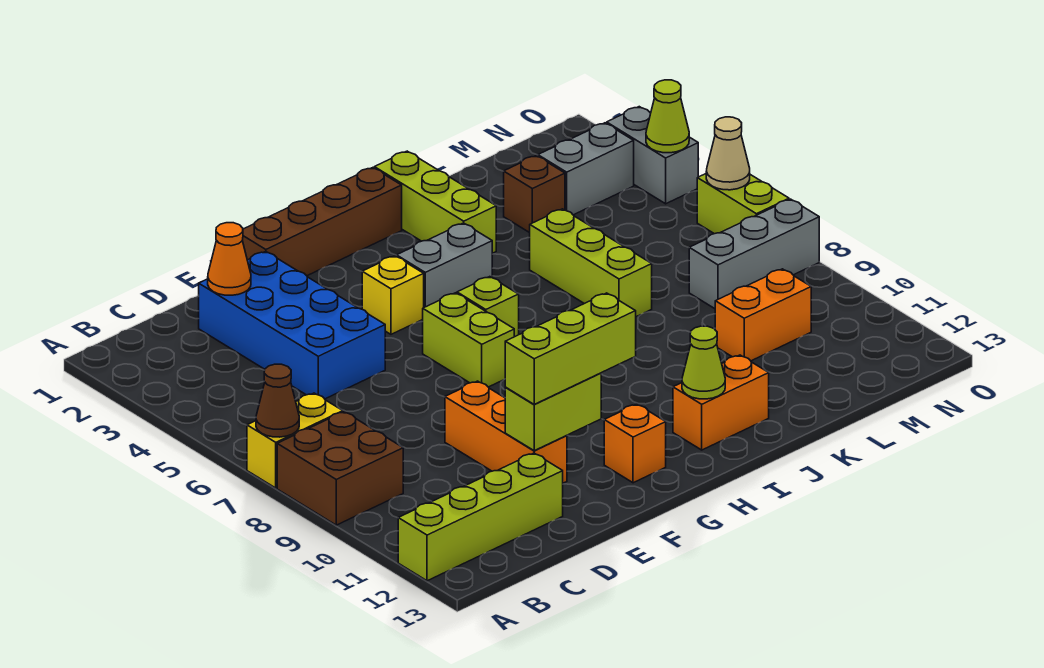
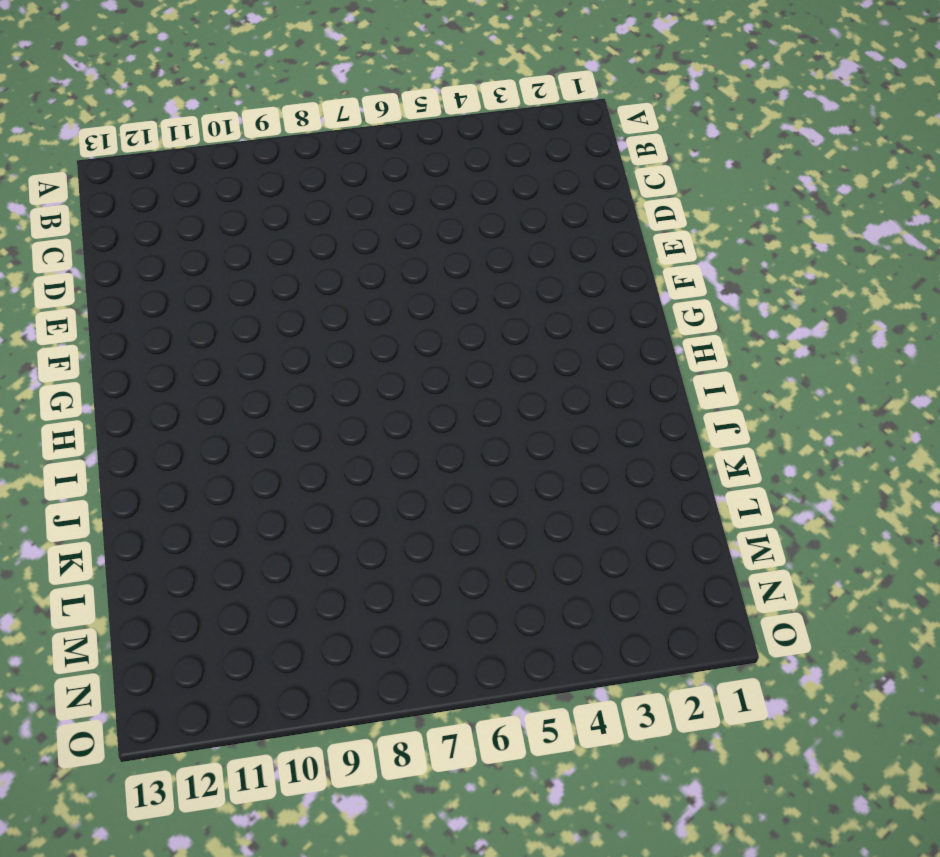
none -> yellow 1x2 brick [247,393,343,488]
none -> brown 2x2 brick [277,412,403,525]
none -> lime 1x4 brick [398,453,563,581]

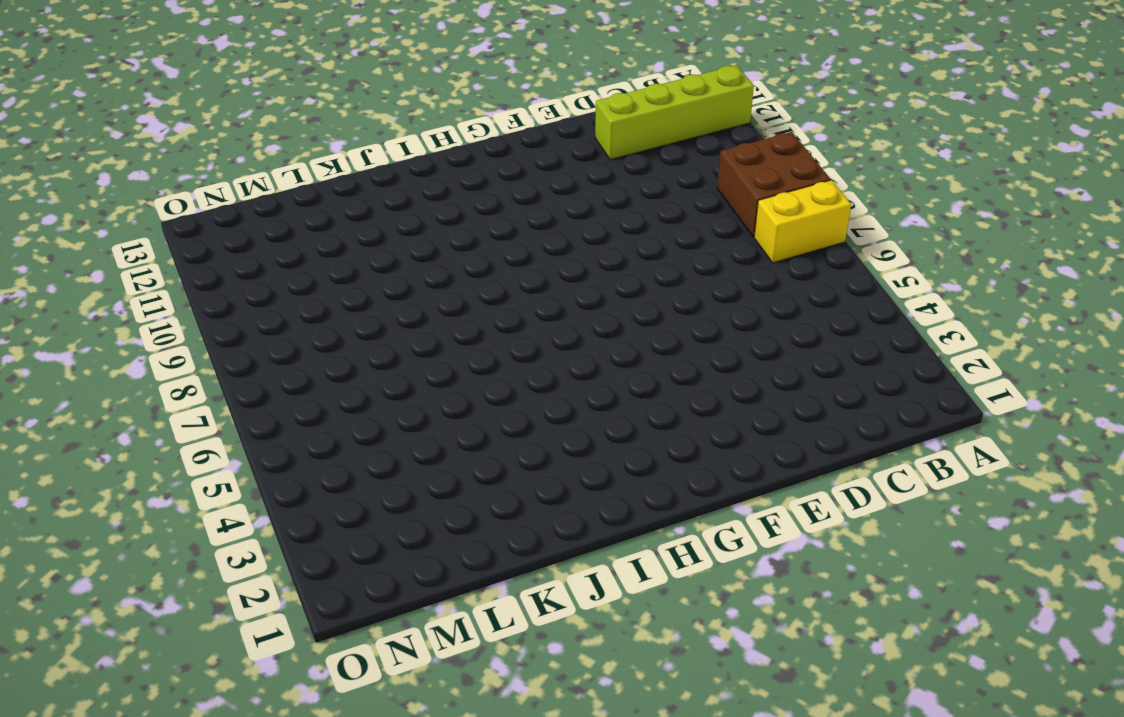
none -> blue 2x4 brick [199,251,385,399]
none -> orange 1x3 brick [445,381,567,483]
none -> brown 1x4 brick [242,168,402,276]

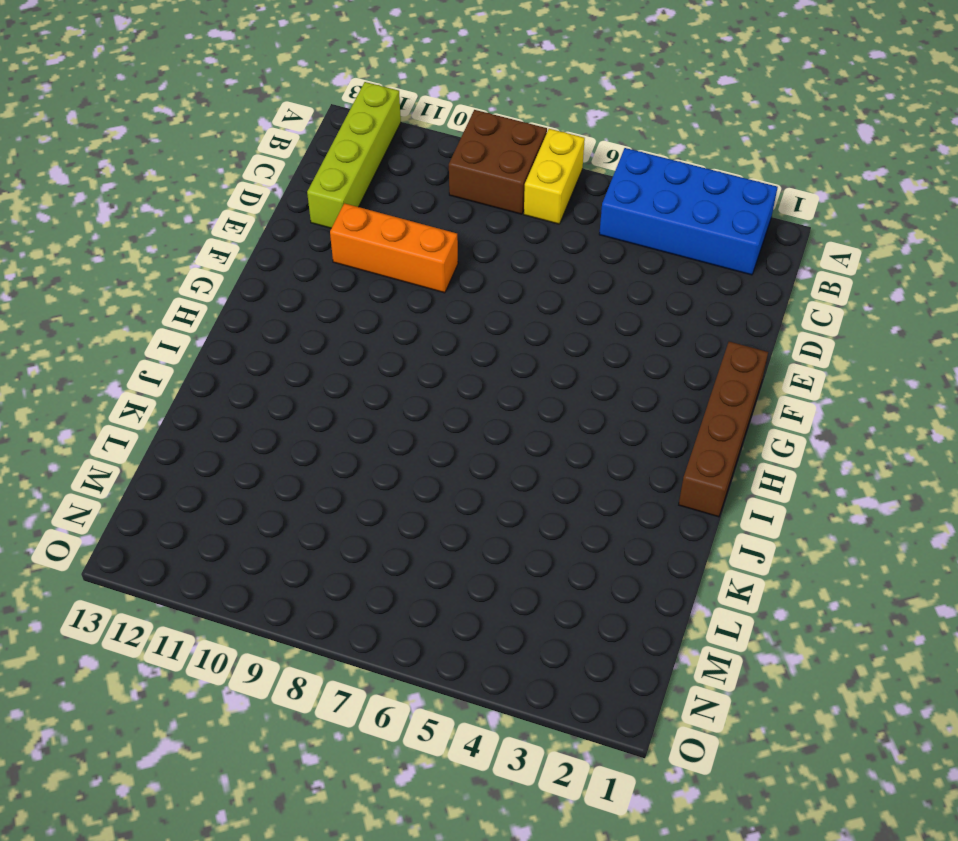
blue 2x4 brick [599,148,778,275] -> blue 2x4 brick moved to [199,251,385,399]
none -> yellow 1x1 brick [362,256,424,334]
none -> lime 1x2 brick [423,293,514,387]
none -> orange 1x1 brick [604,404,666,483]

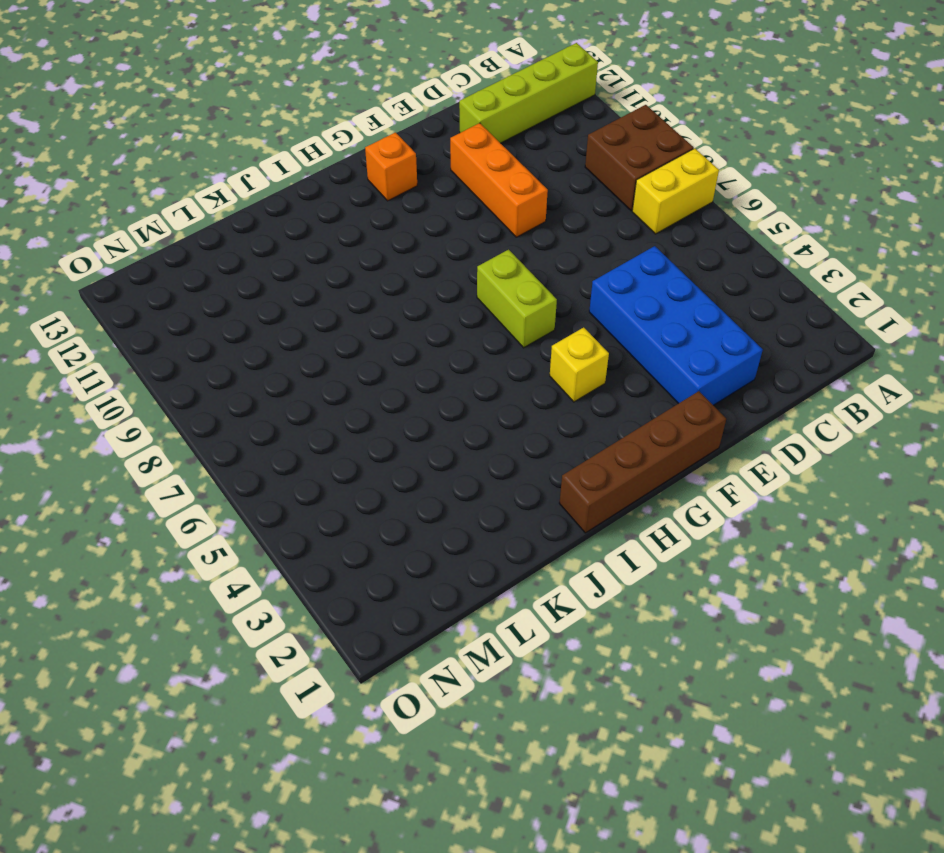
none -> grey 1x2 brick [397,223,492,307]
none -> lime 1x1 brick [457,277,519,337]
none -> orange 1x2 brick [673,355,769,450]

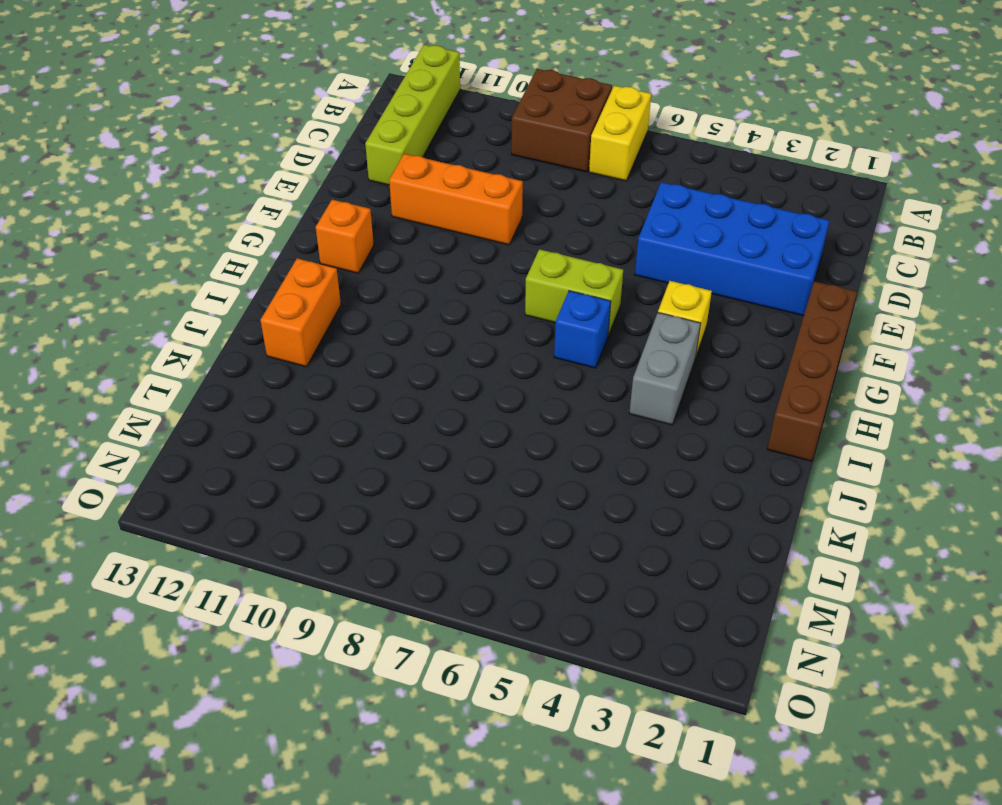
blue 1x1 brick [554,291,611,368] -> lime 1x1 brick [457,277,519,337]
none -> lime 1x3 brick [374,151,496,253]
none -> lime 1x3 brick [530,209,652,317]
none -> brown 1x1 brick [504,156,565,233]

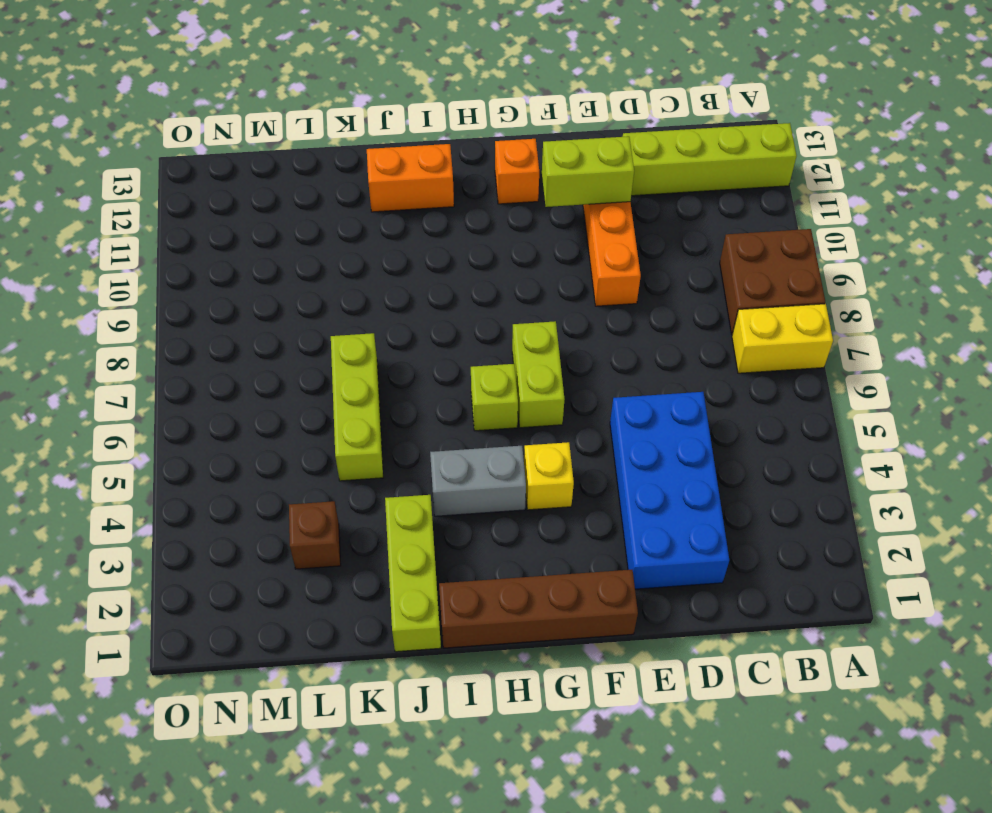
none -> orange 1x2 brick [715,269,811,361]
none -> grey 1x2 brick [538,123,634,215]
none -> grey 1x3 brick [689,199,819,309]

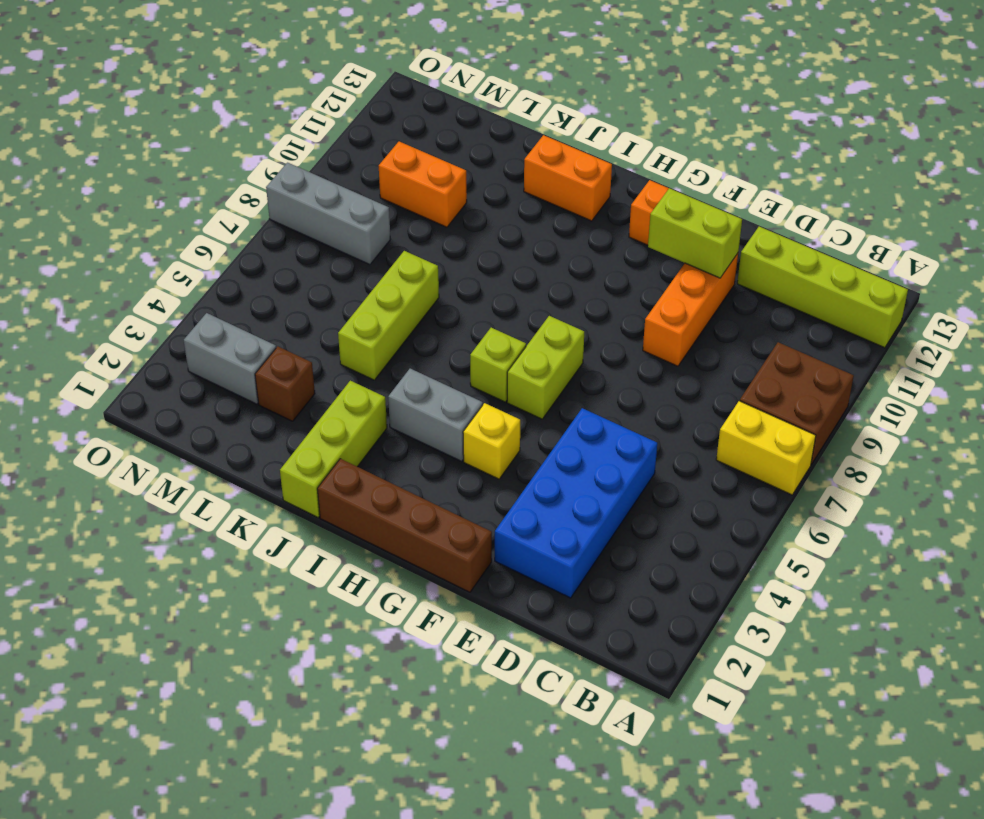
none -> grey 1x2 brick [607,107,698,204]
none -> lime 1x2 brick [697,174,789,234]
none -> brown 1x1 cone [256,364,299,437]

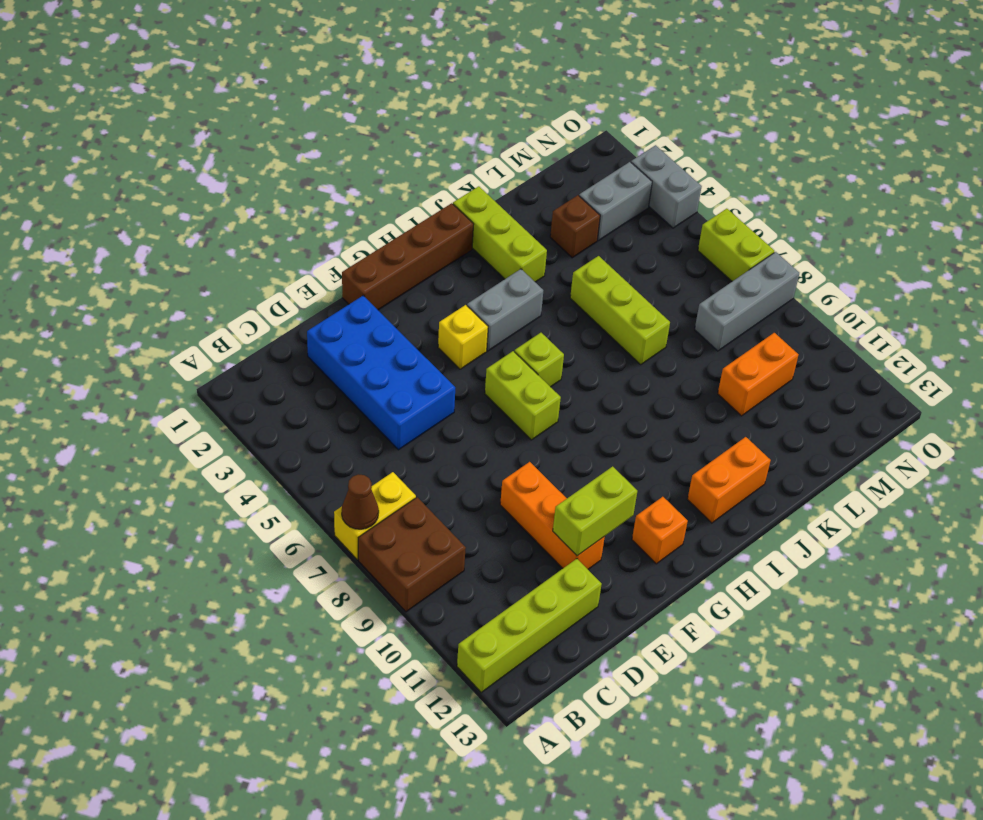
none -> orange 1x1 cone [208,223,251,295]
none -> lime 1x1 cone [682,326,725,399]
none -> lime 1x1 cone [646,80,689,153]

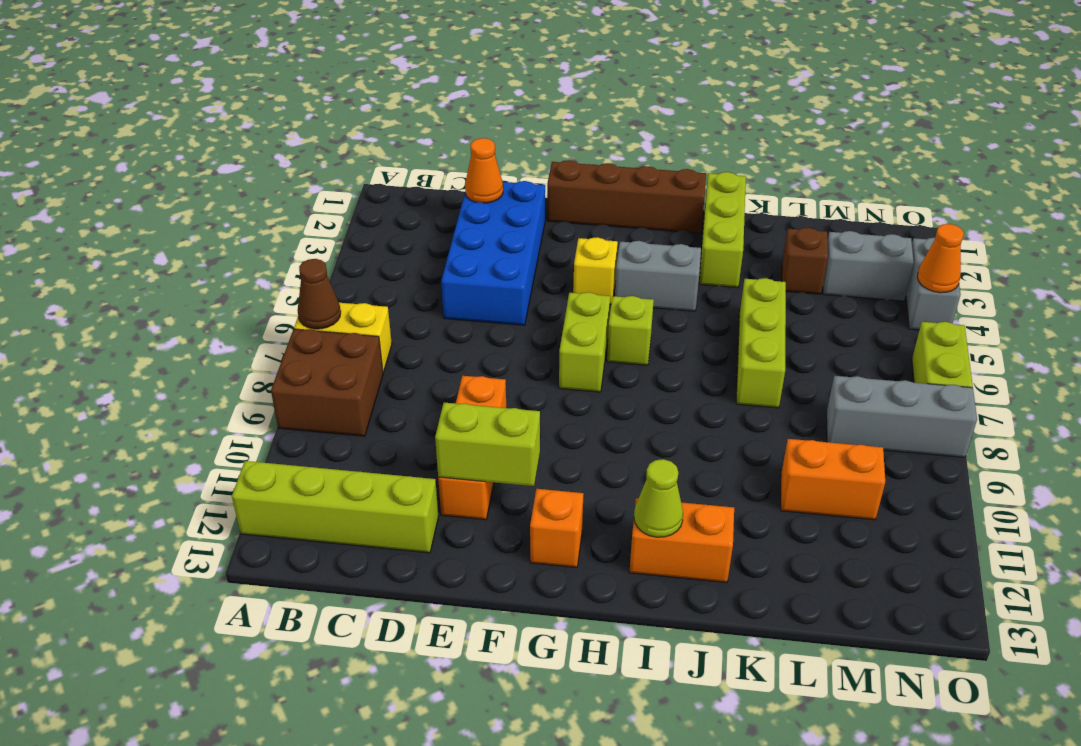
orange 1x1 cone [917,224,964,293] -> lime 1x1 cone [646,80,689,153]
none -> tan 1x1 cone [706,117,750,190]
none -> lime 1x3 brick [505,293,636,404]

